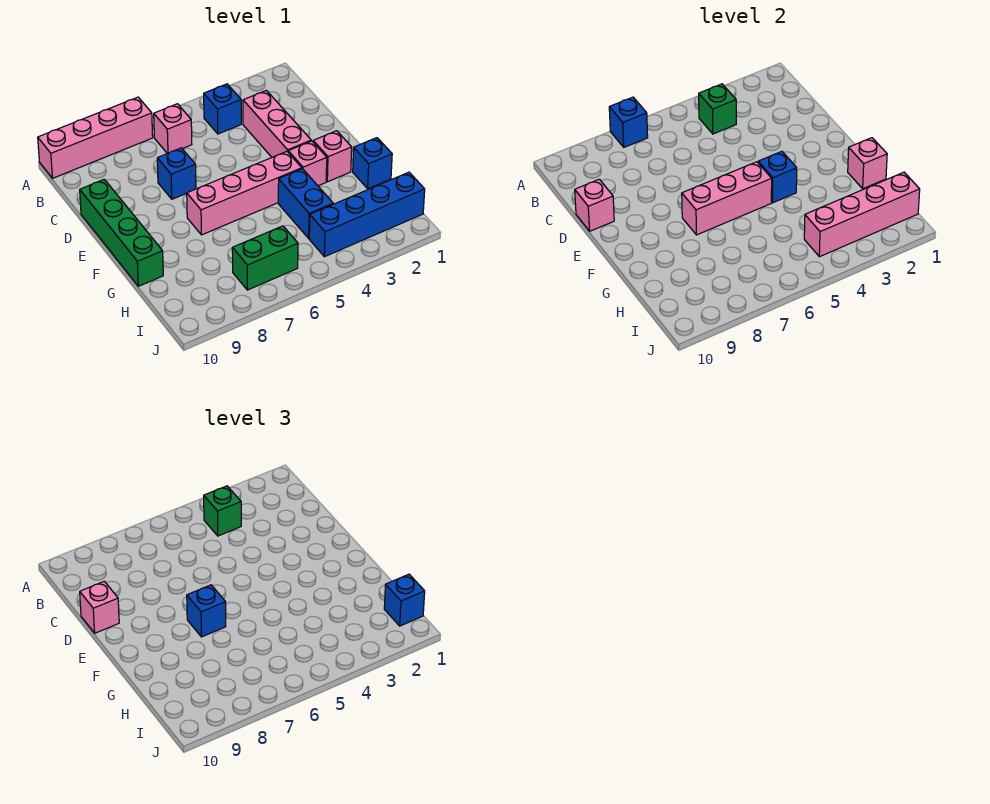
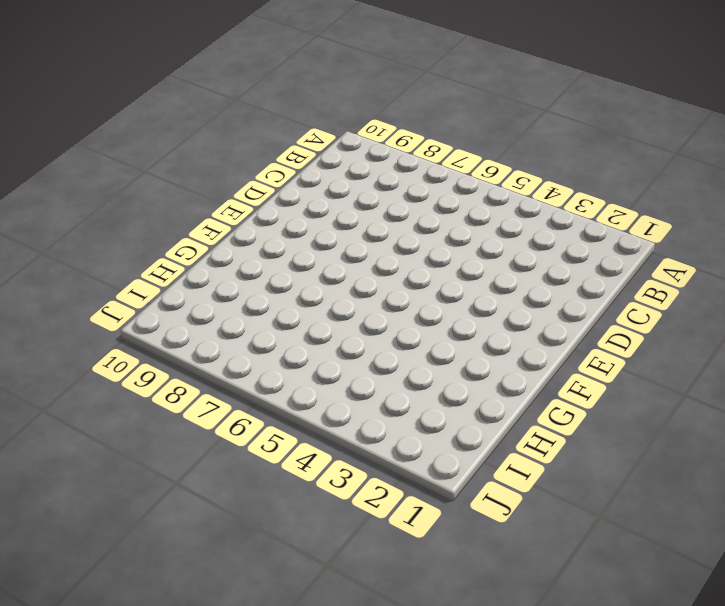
none -> pink 1x4 brick [38,97,153,178]
none -> blue 1x1 brick [204,84,241,134]
none -> pink 1x1 brick [154,104,192,153]

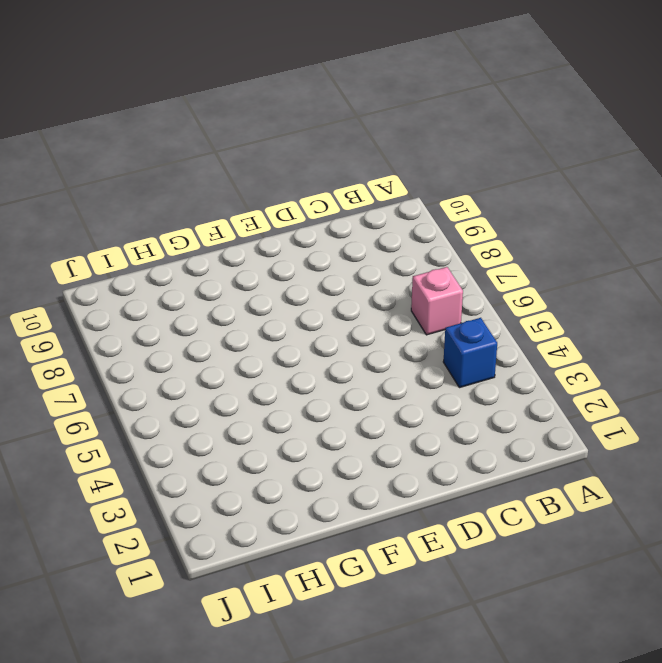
none -> pink 1x4 brick [38,97,153,178]
none -> pink 1x3 brick [243,90,311,157]
none -> blue 1x1 brick [157,148,196,199]

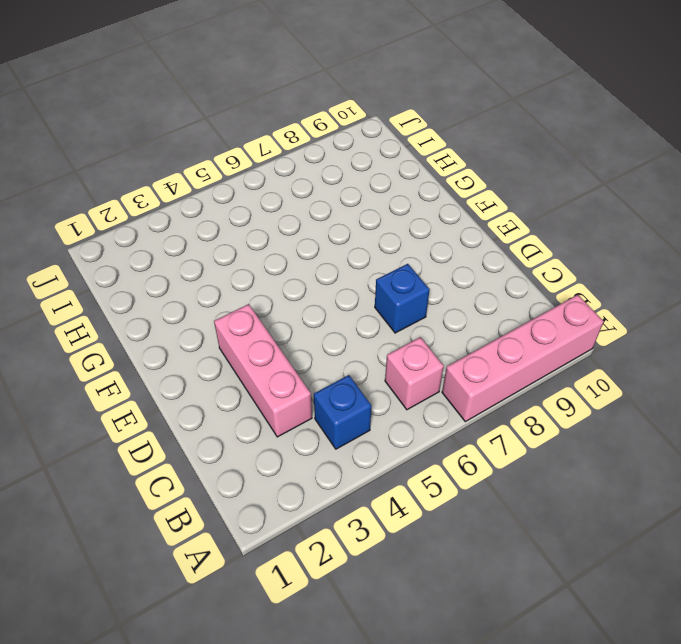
none -> green 1x4 brick [80,179,163,286]
none -> pink 1x1 brick [313,131,352,182]
none -> pink 1x1 brick [288,141,327,186]

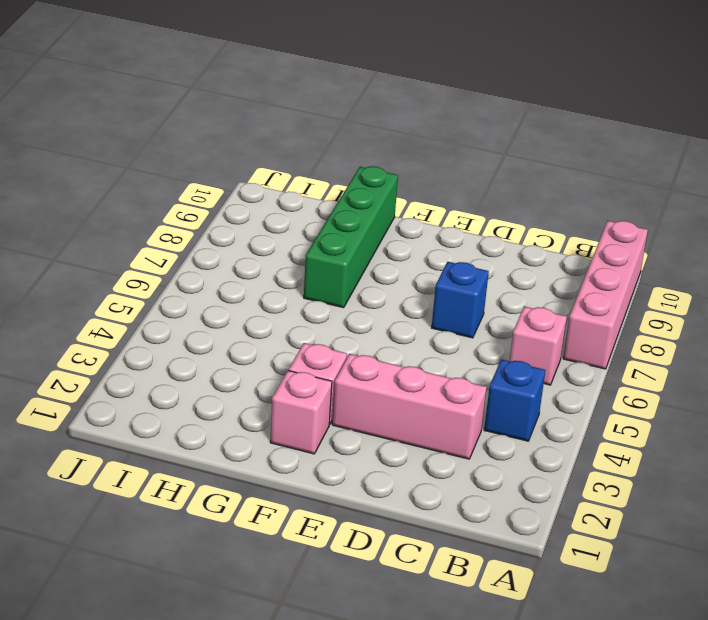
green 1x4 brick [304,166,398,308] -> green 1x4 brick turned to [80,179,163,286]
none -> pink 1x4 brick [187,151,302,235]
none -> blue 1x1 brick [353,138,392,189]
none -> blue 1x2 brick [278,169,333,238]

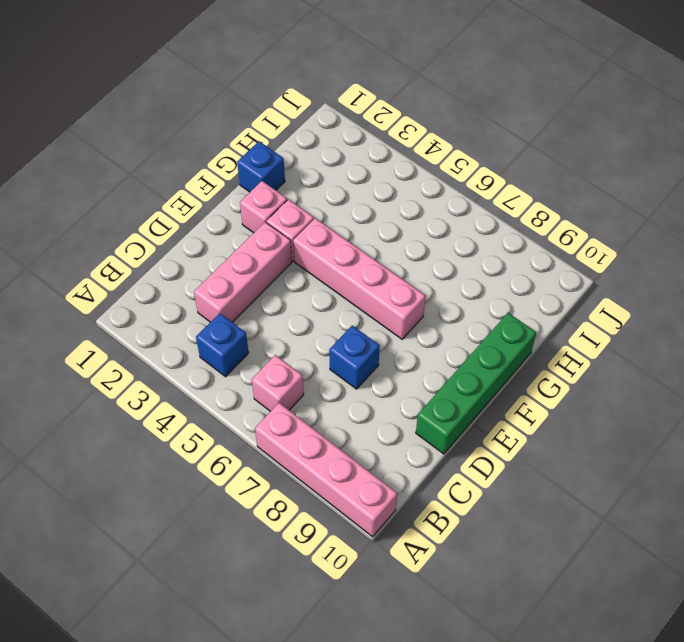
none -> blue 1x2 brick [278,169,333,238]
none -> blue 1x4 brick [309,172,425,257]
none -> green 1x2 brick [232,226,298,290]

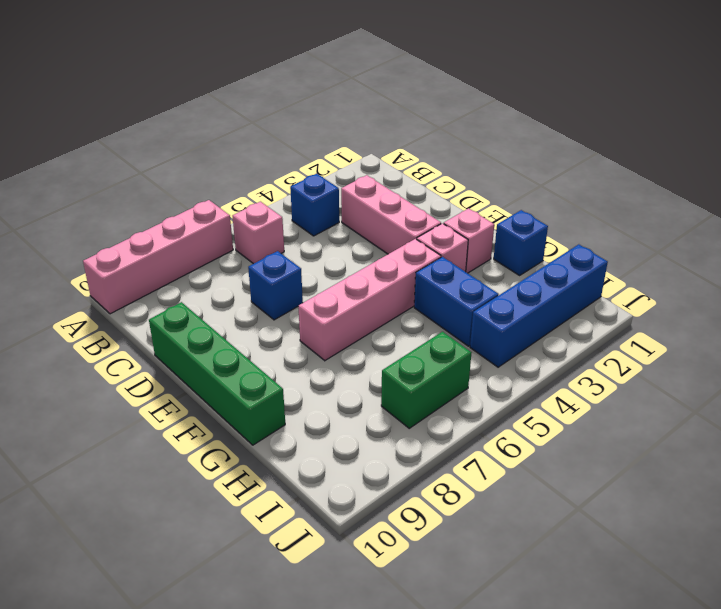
none -> blue 1x1 brick [609,97,648,147]
none -> green 1x1 brick [699,84,736,134]
none -> pink 1x1 brick [575,179,614,231]

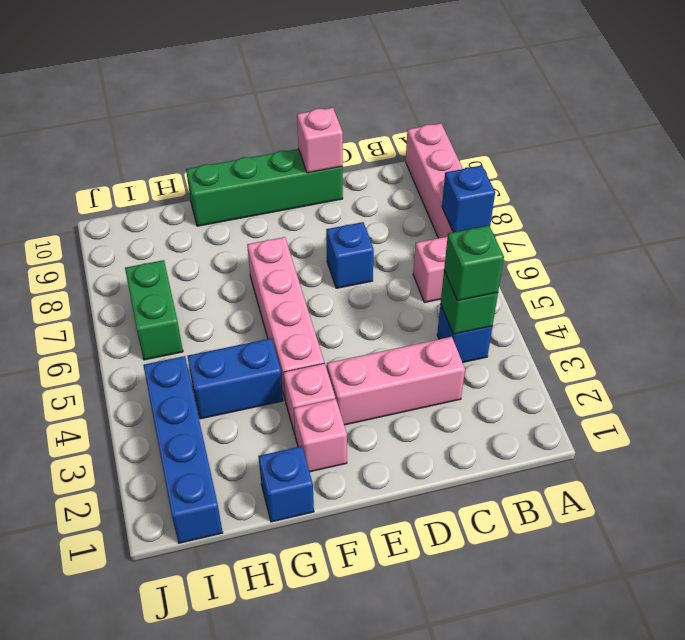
none -> blue 1x1 brick [758,151,797,203]
none -> pink 1x3 brick [682,162,772,235]
none -> pink 1x1 brick [848,138,887,189]

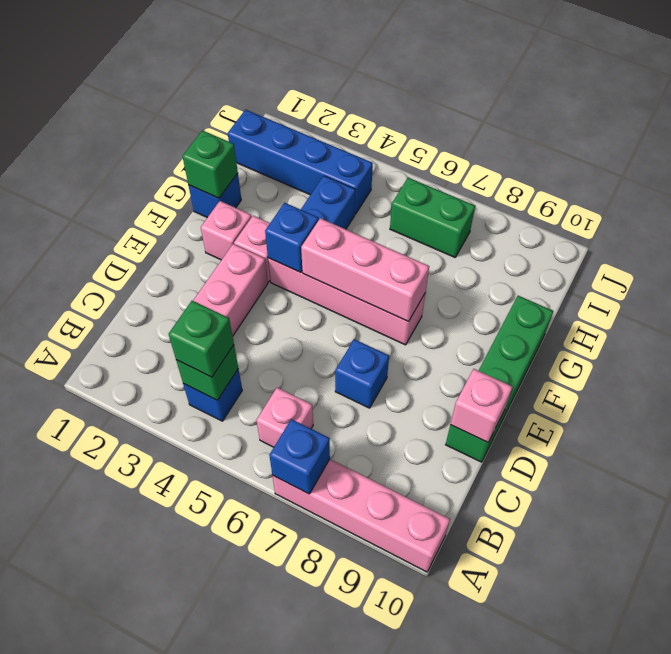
green 1x1 brick [182,130,238,198] -> pink 1x1 brick [848,138,887,189]
none -> pink 1x4 brick [804,172,920,257]
none -> pink 1x1 brick [80,581,119,633]
none -> blue 1x1 brick [187,585,226,637]

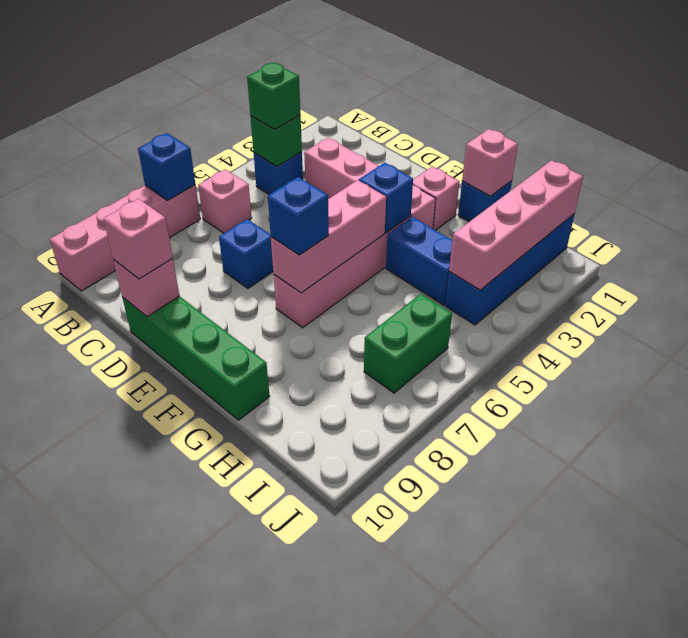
none -> blue 1x1 brick [384,574,425,626]

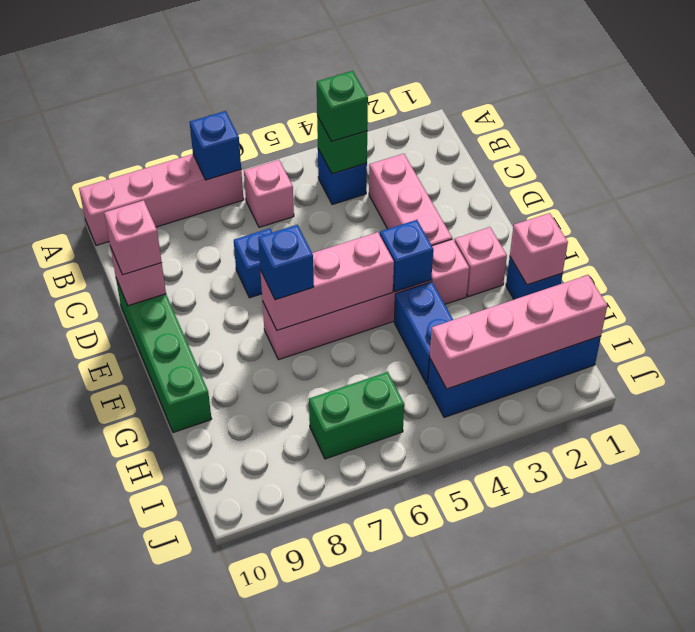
none -> blue 1x1 brick [384,574,425,626]

